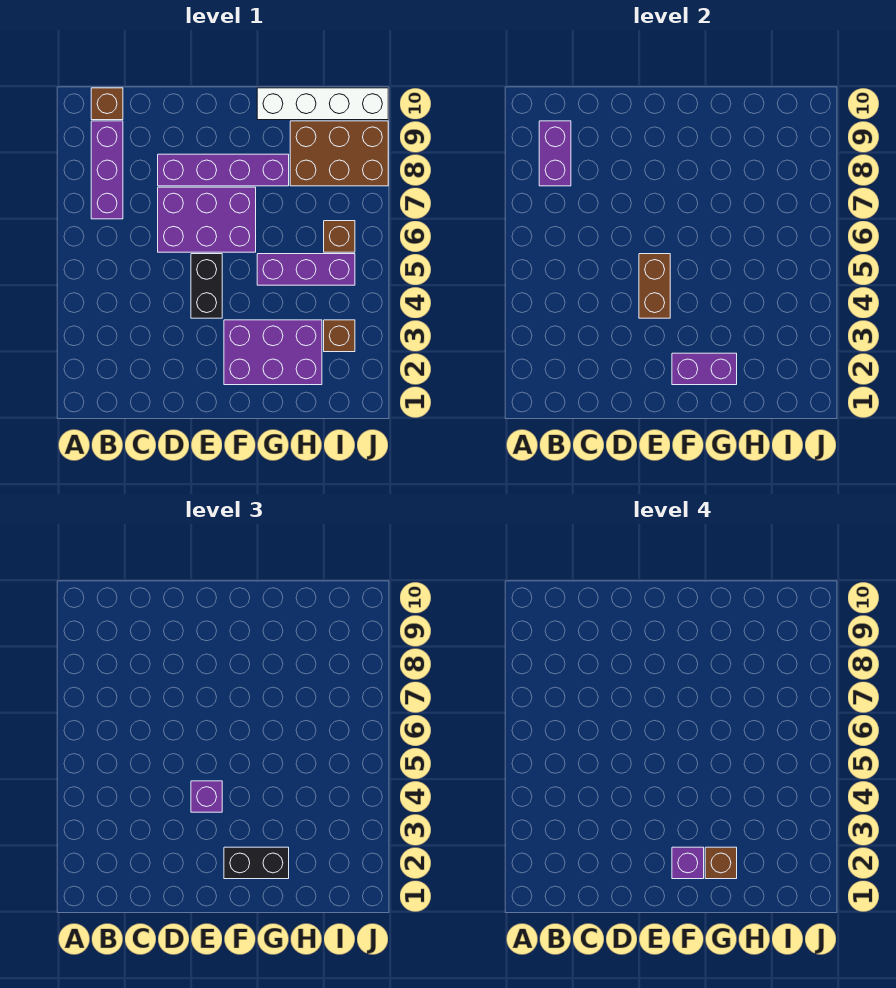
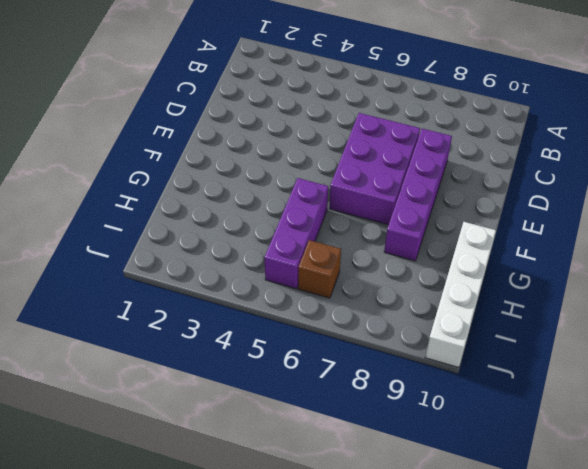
none -> purple 1x3 brick [91,121,123,219]
none -> brown 1x1 brick [91,88,123,120]
none -> black 1x2 brick [191,254,222,318]

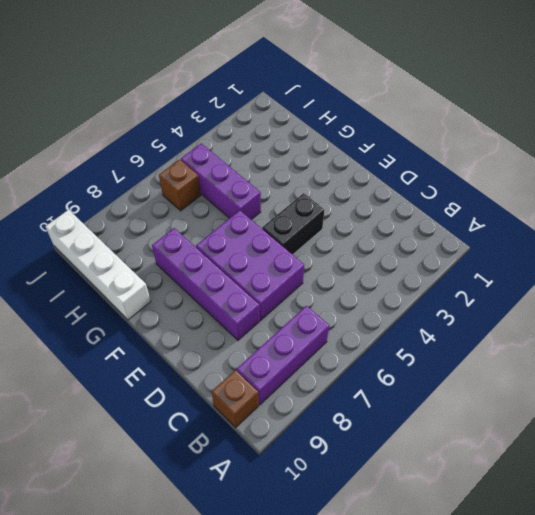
none -> purple 2x3 brick [224,320,322,385]
none -> brown 2x3 brick [290,121,388,186]
none -> brown 1x1 brick [324,320,355,352]

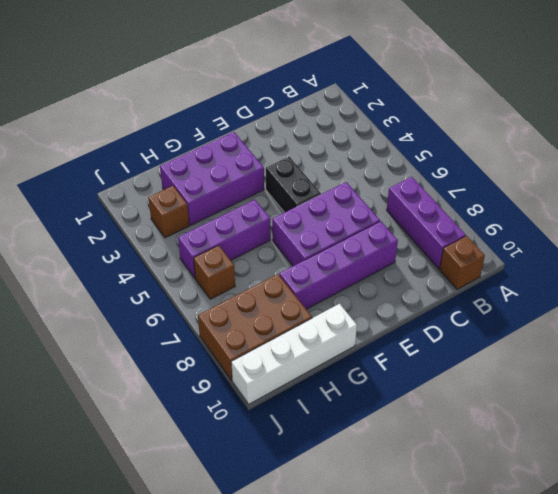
none -> purple 1x2 brick [539,121,571,186]
none -> brown 1x2 brick [639,254,670,318]
none -> purple 1x2 brick [672,353,737,385]

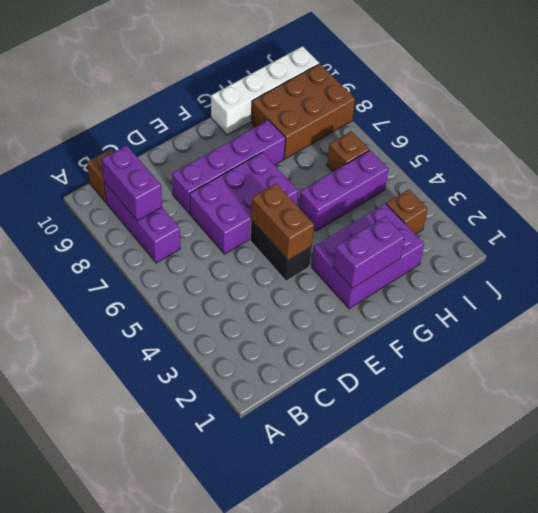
none -> purple 1x1 brick [191,781,222,812]
none -> black 1x2 brick [224,847,289,879]
none -> purple 1x1 brick [672,847,704,879]

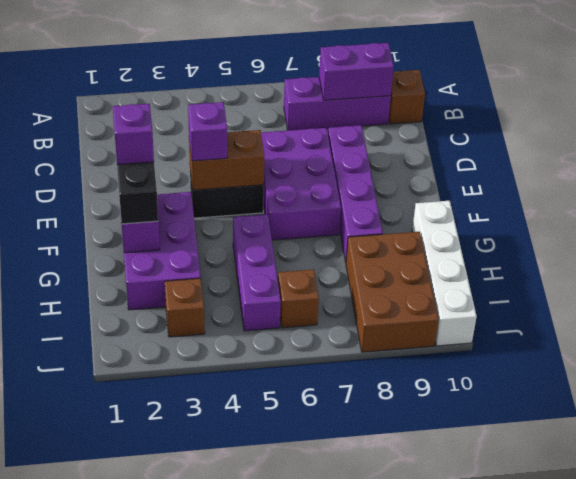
none -> brown 1x1 brick [705,847,737,879]

